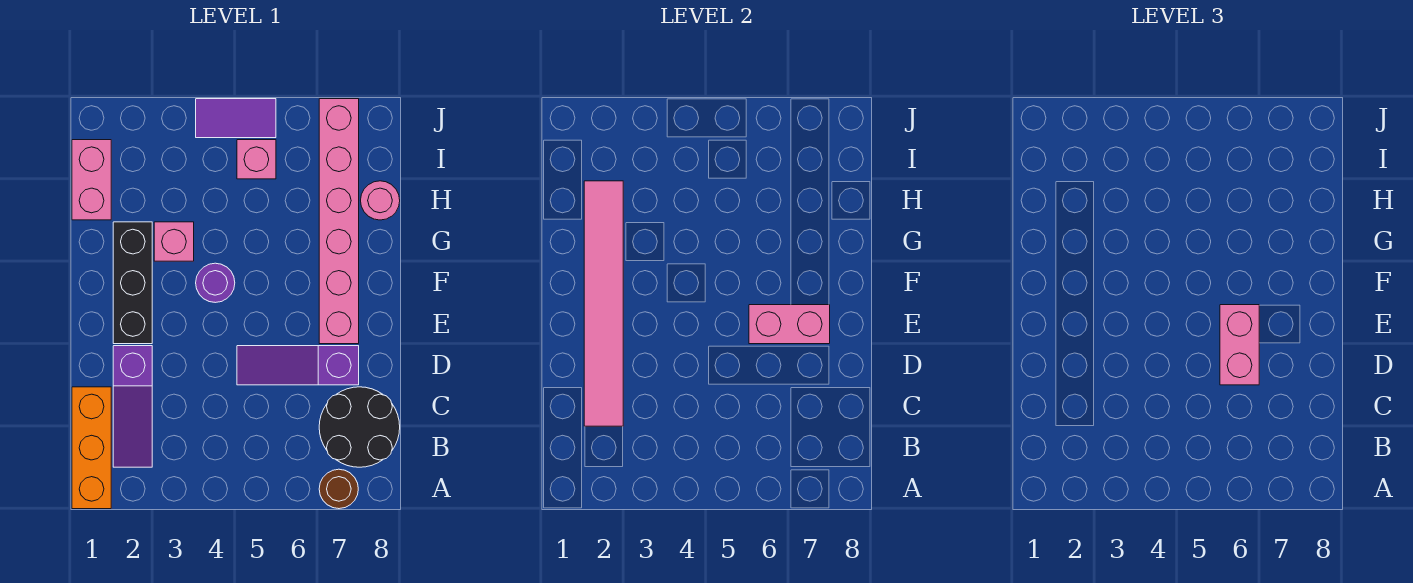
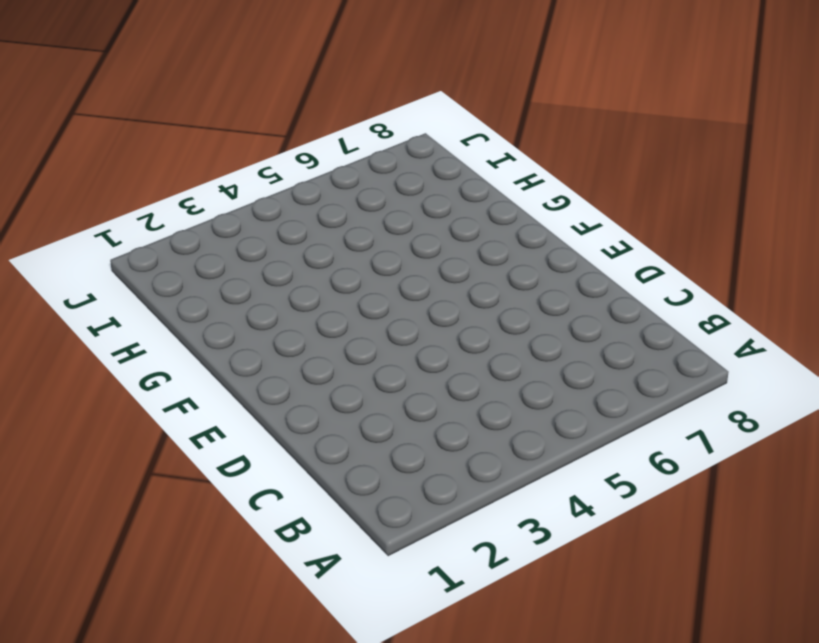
none -> orange 1x3 brick [72,387,111,509]
none -> brown 1x1 round brick [319,469,358,509]
none -> purple 1x3 slope [113,346,152,467]

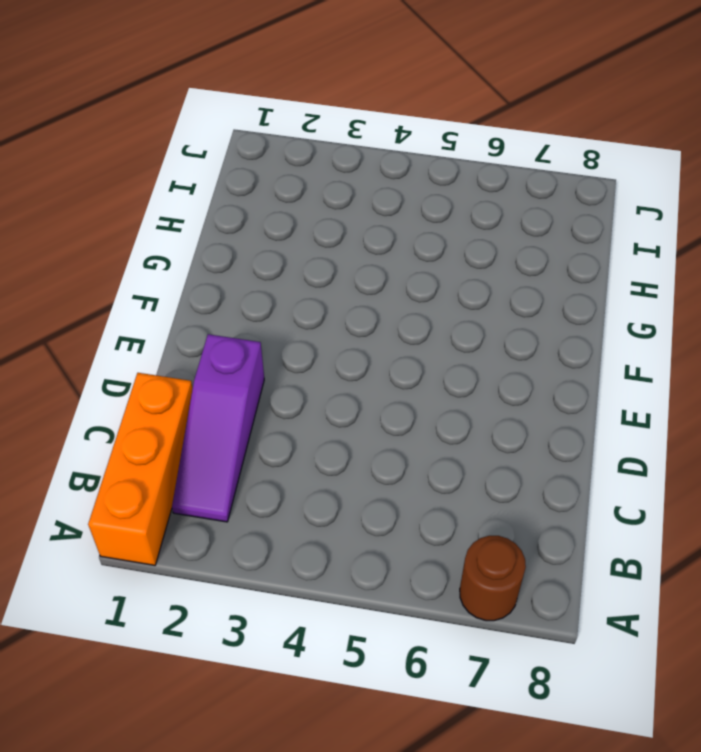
none -> black 2x2 round brick [319,387,400,467]
none -> purple 1x3 slope [237,346,359,385]
none -> black 1x3 brick [113,222,152,344]

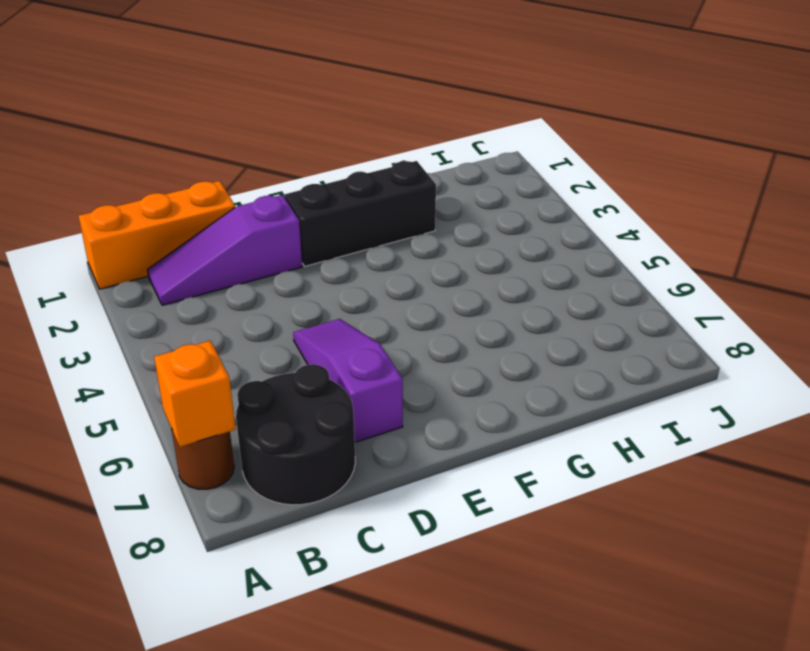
orange 1x1 brick [154,340,236,447] -> none
none -> pink 1x6 brick [319,99,359,344]
none -> purple 1x1 round brick [196,263,235,303]
none -> pink 1x1 brick [154,222,194,261]

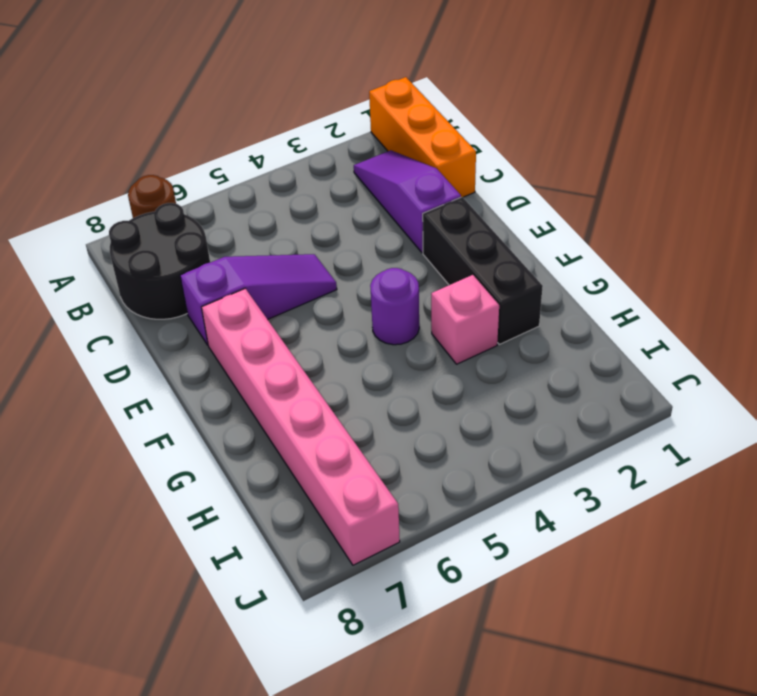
none -> pink 1x2 brick [72,140,111,220]
none -> pink 1x1 round brick [361,181,400,220]
none -> pink 1x1 brick [237,140,276,179]

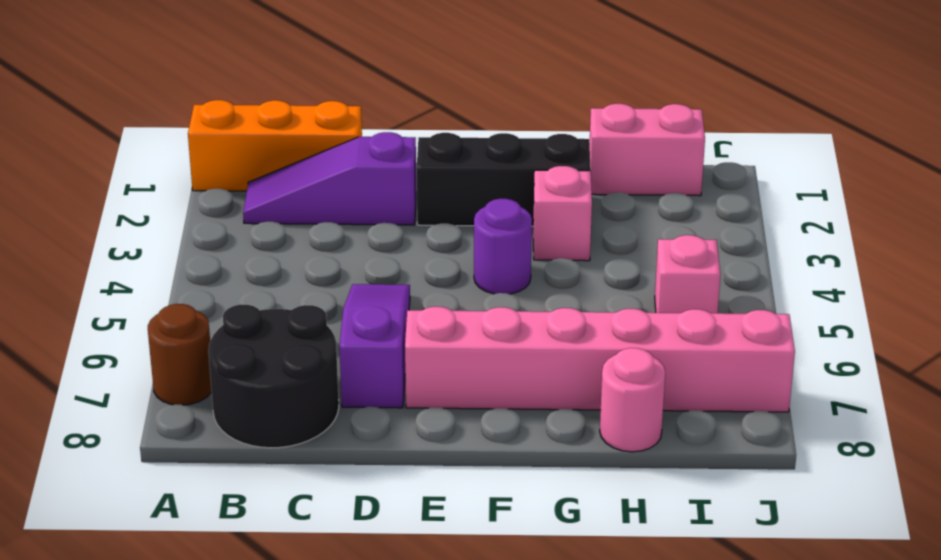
none -> purple 1x2 tile [196,99,276,138]
none -> pink 1x6 tile [584,181,623,426]
none -> pink 1x2 brick [749,305,830,344]

